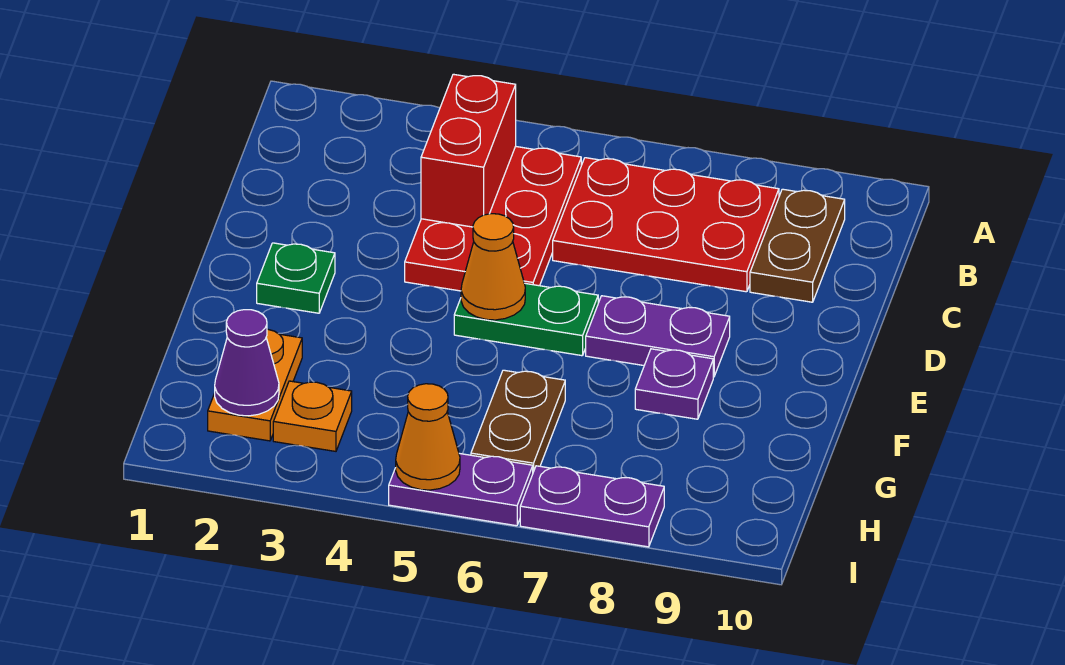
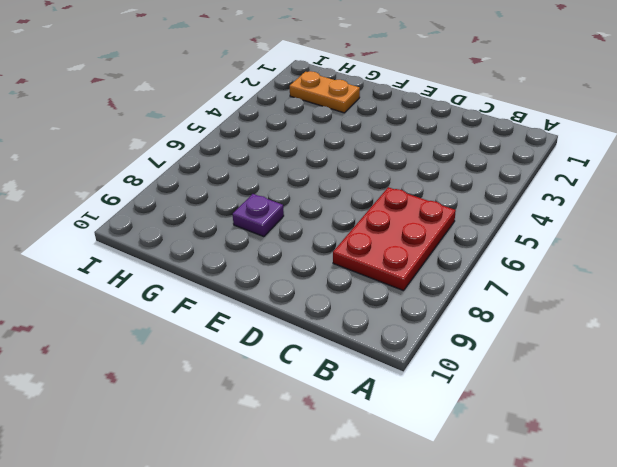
none -> red 2x3 plate [405,146,581,291]
none -> brown 1x2 plate [750,189,845,302]
none -> green 1x1 plate [257,243,335,313]

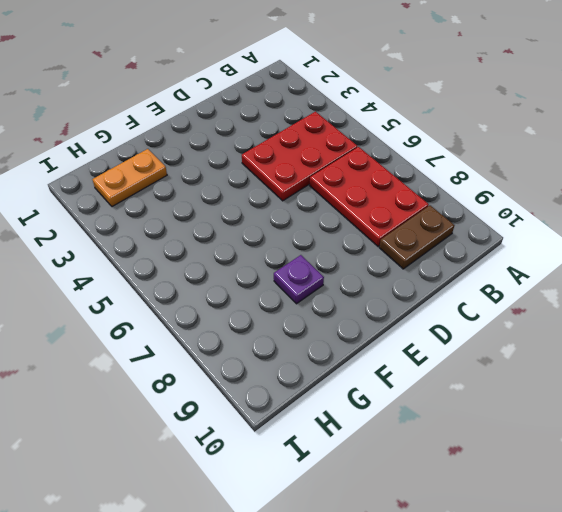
none -> green 1x1 plate [257,243,335,313]
none -> green 1x2 plate [454,283,598,356]
none -> purple 1x2 plate [586,296,730,377]

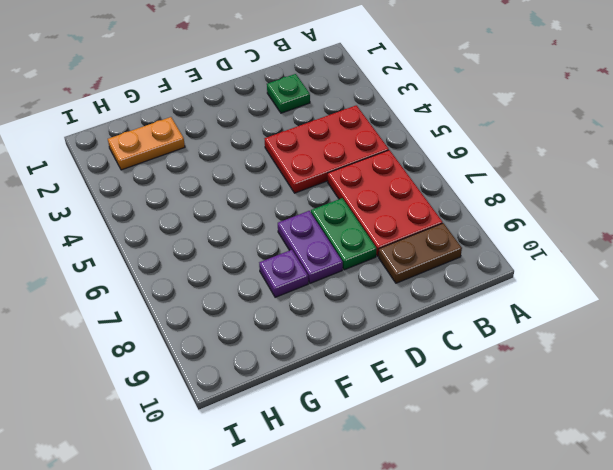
green 1x1 plate [267,74,310,113] -> green 1x1 plate moved to [257,243,335,313]
green 1x2 plate [311,198,377,270] -> green 1x2 plate moved to [454,283,598,356]
none -> brown 1x2 plate [471,370,565,472]
none -> orange 1x1 plate [273,381,352,451]
none -> purple 1x2 plate [389,453,533,526]

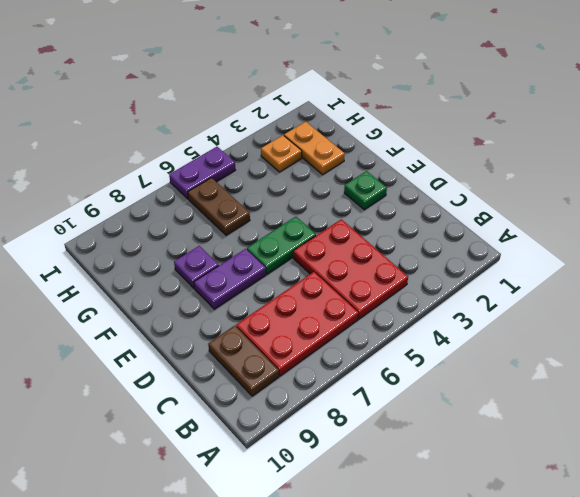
none -> purple 1x2 plate [520,466,664,547]
none -> red 1x2 brick [421,74,516,227]
none -> orange 1x1 cone [461,214,525,320]

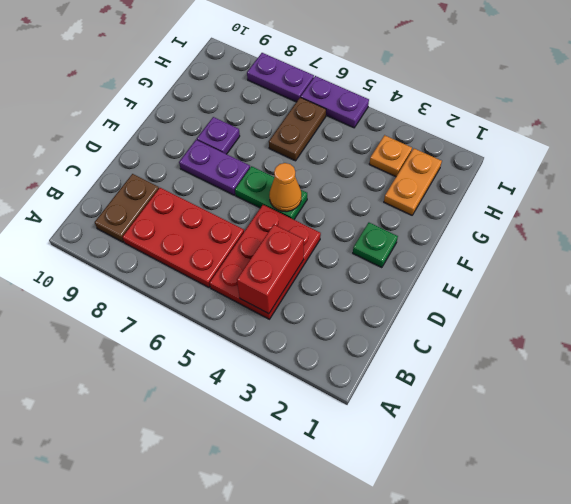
none -> purple 1x1 cone [215,310,279,416]
none -> orange 1x1 cone [396,384,460,490]

